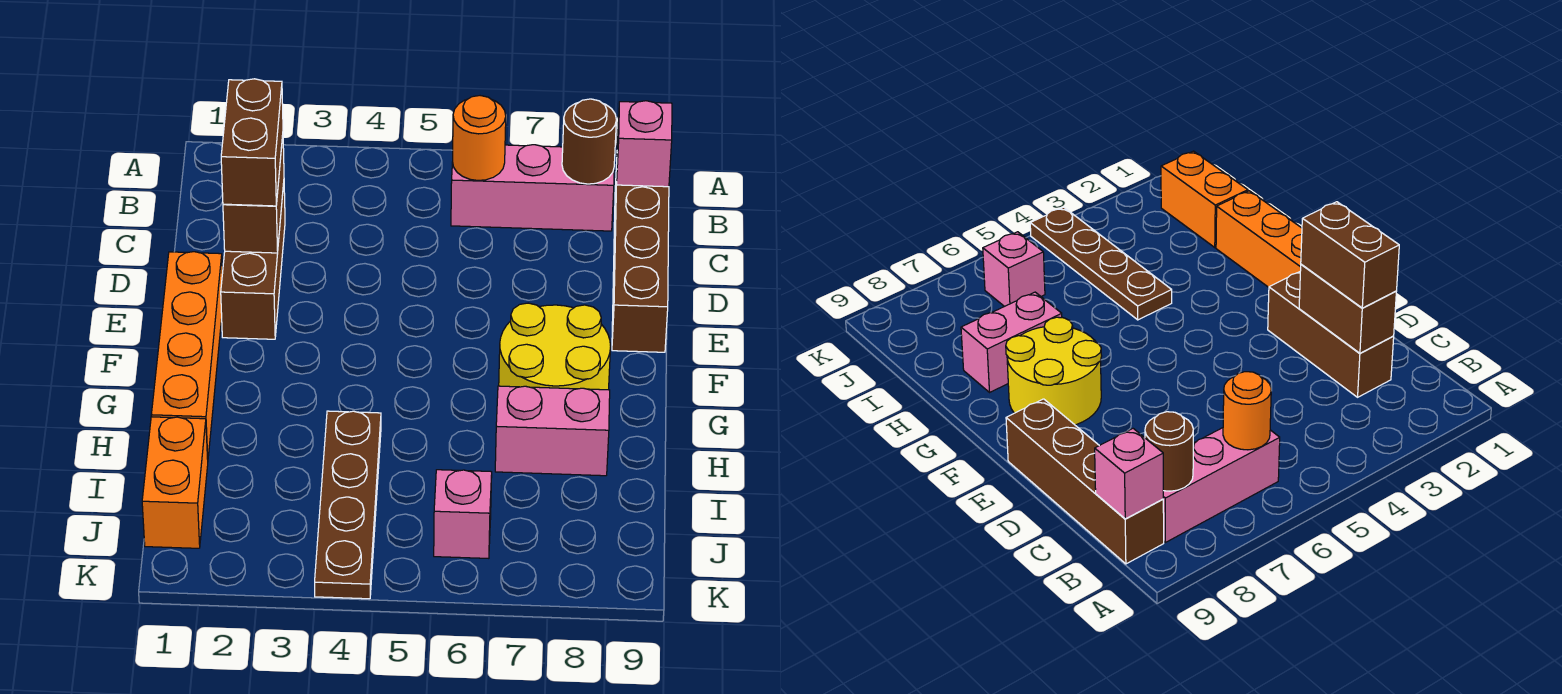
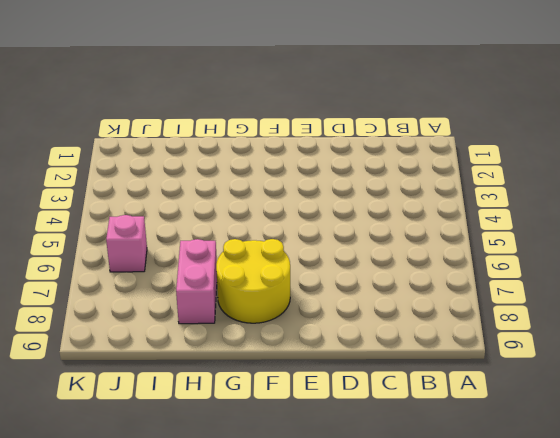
none -> pink 1x3 brick [451,145,614,231]
none -> brown 1x4 brick [612,164,669,352]
none -> brown 1x3 brick [221,184,285,339]

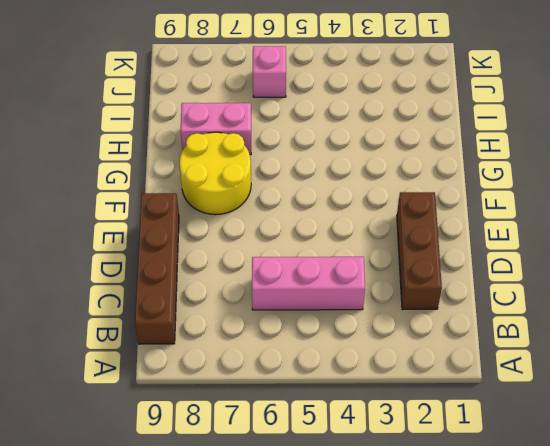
pink 1x3 brick [252,257,365,310] -> pink 1x3 brick moved to [451,145,614,231]
none -> orange 1x4 brick [151,252,222,459]
none -> brown 1x4 plate [315,411,381,599]
none -> orange 1x2 brick [142,417,208,548]

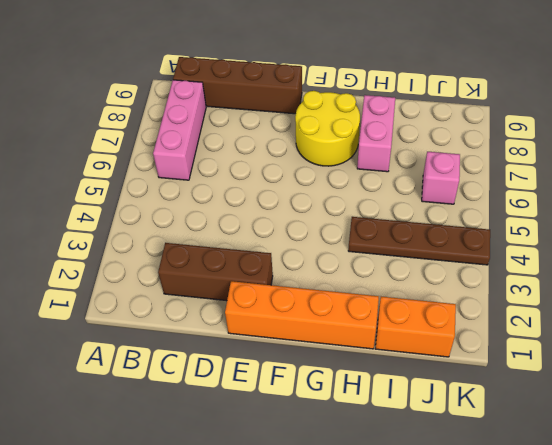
none -> orange 1x1 round brick [453,96,506,180]
none -> brown 1x1 round brick [562,99,616,184]
none -> pink 1x1 brick [617,101,672,187]

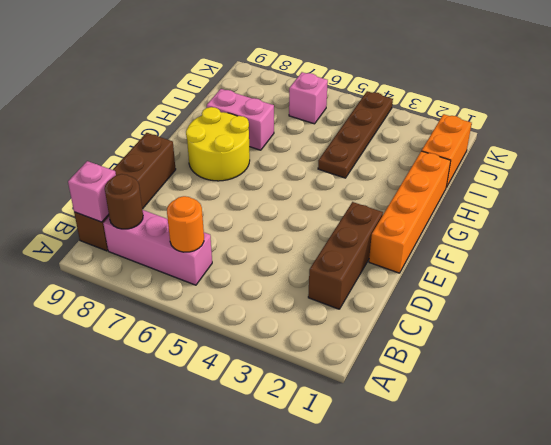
none -> brown 1x2 brick [223,136,284,253]
none -> brown 1x2 brick [221,79,283,206]

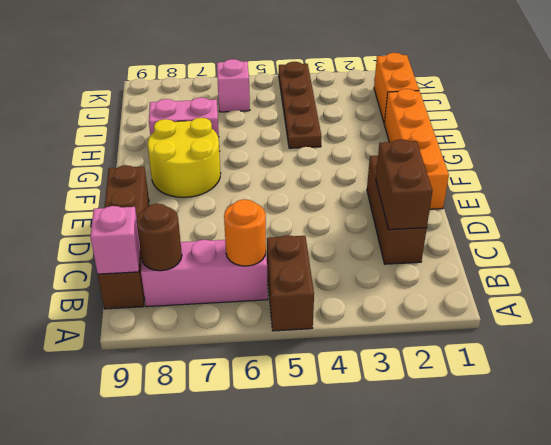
brown 1x2 brick [267,235,314,331] -> brown 1x2 brick moved to [221,79,283,206]

